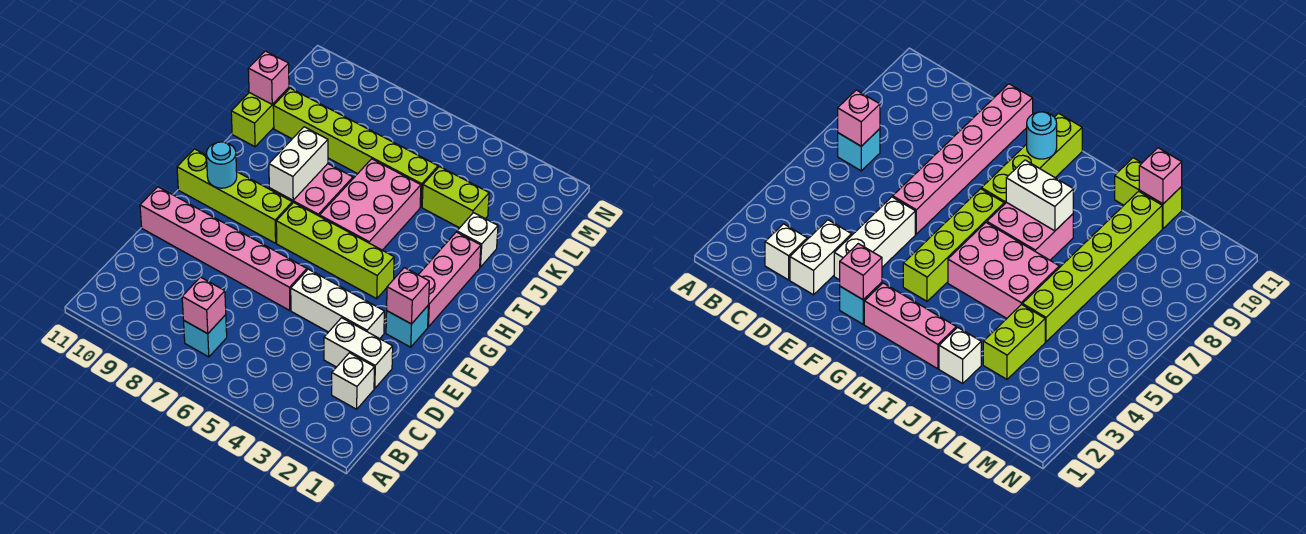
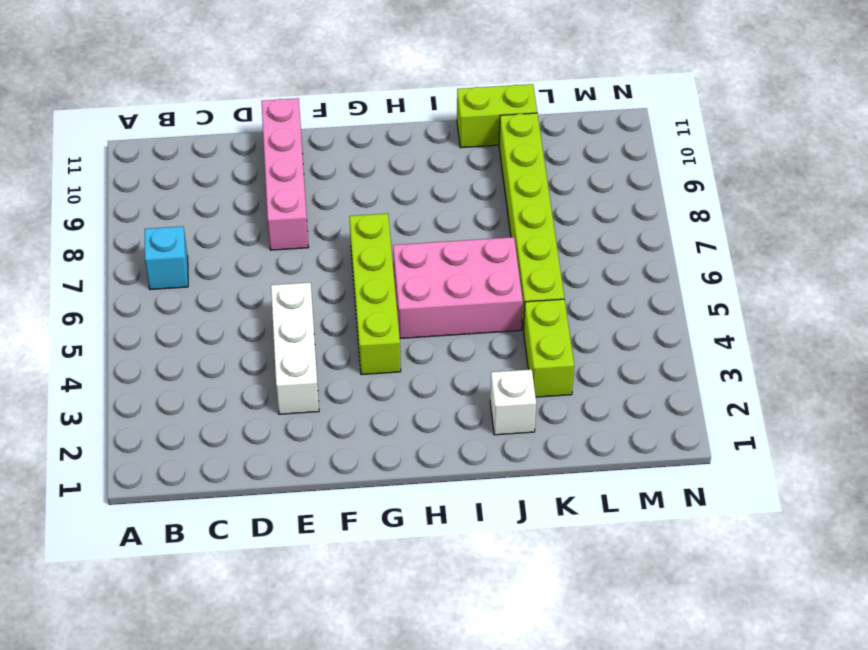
pink 1x4 brick [262,98,309,250] -> pink 1x6 brick [140,187,307,310]
none -> white 1x1 brick [332,353,374,409]
none -> white 1x2 brick [324,318,393,388]
none -> cyan 1x1 brick [386,306,428,347]

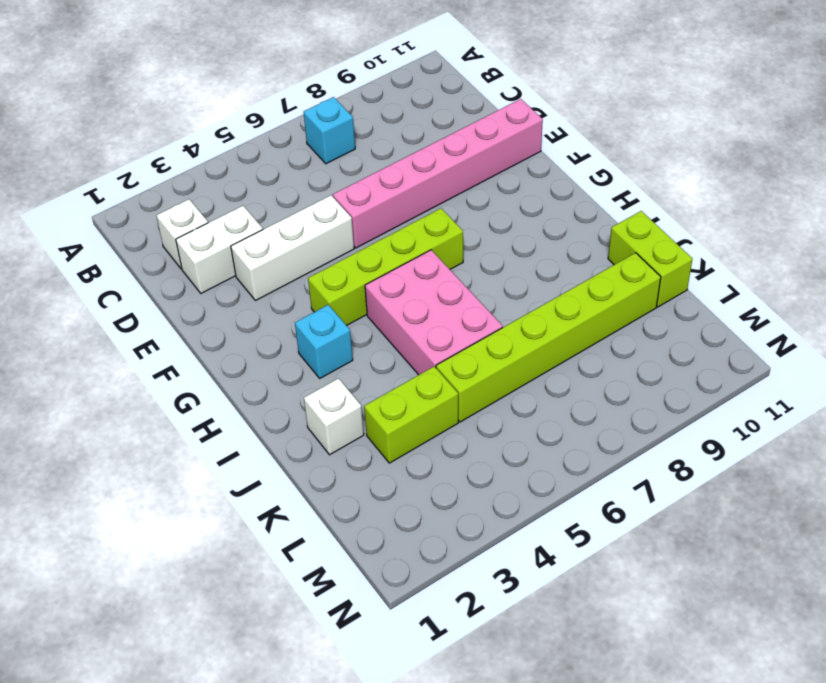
cyan 1x1 brick [295,305,353,378] -> cyan 1x1 brick moved to [386,306,428,347]
none -> pink 1x3 brick [419,232,481,327]
none -> lime 1x4 brick [177,149,292,243]
none -> pink 2x2 brick [269,164,353,216]

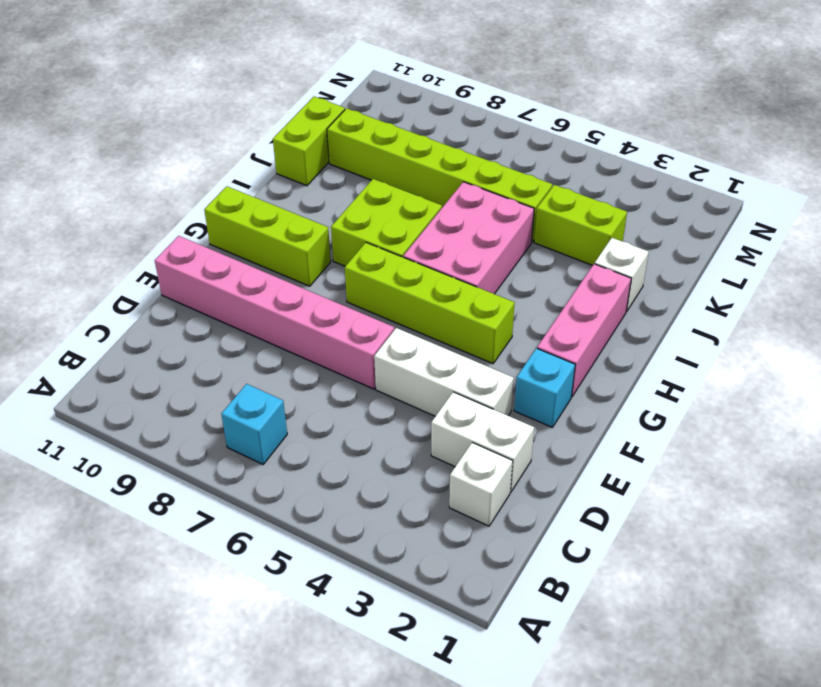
lime 1x3 brick [204,186,331,286] -> lime 1x4 brick [177,149,292,243]
lime 2x2 brick [331,179,442,266] -> pink 2x2 brick [269,164,353,216]
none -> pink 1x1 brick [182,277,226,334]
none -> pink 1x1 brick [387,268,429,324]
none -> cyan 1x1 round brick [206,142,237,188]

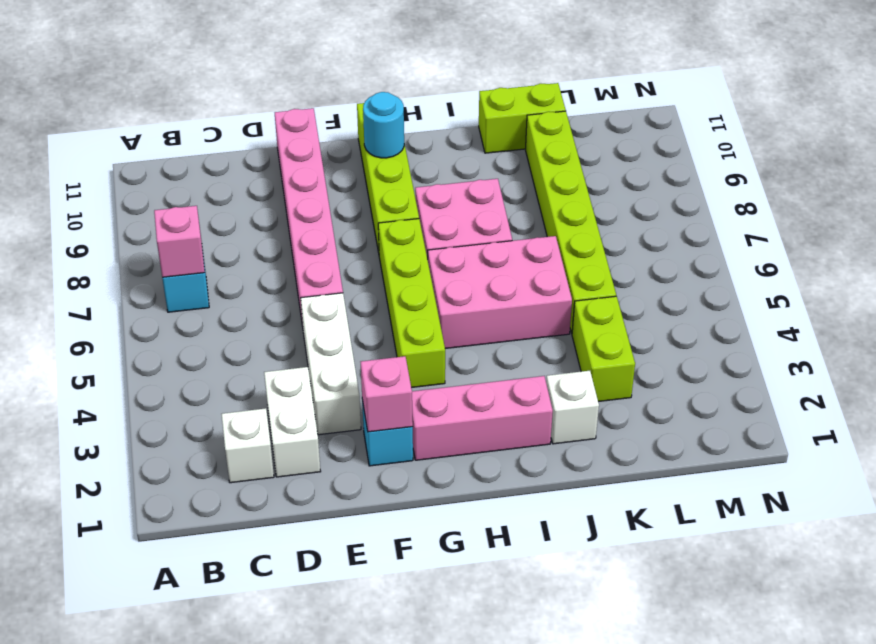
none -> white 1x2 brick [269,127,328,200]
none -> pink 1x1 brick [248,51,289,104]

